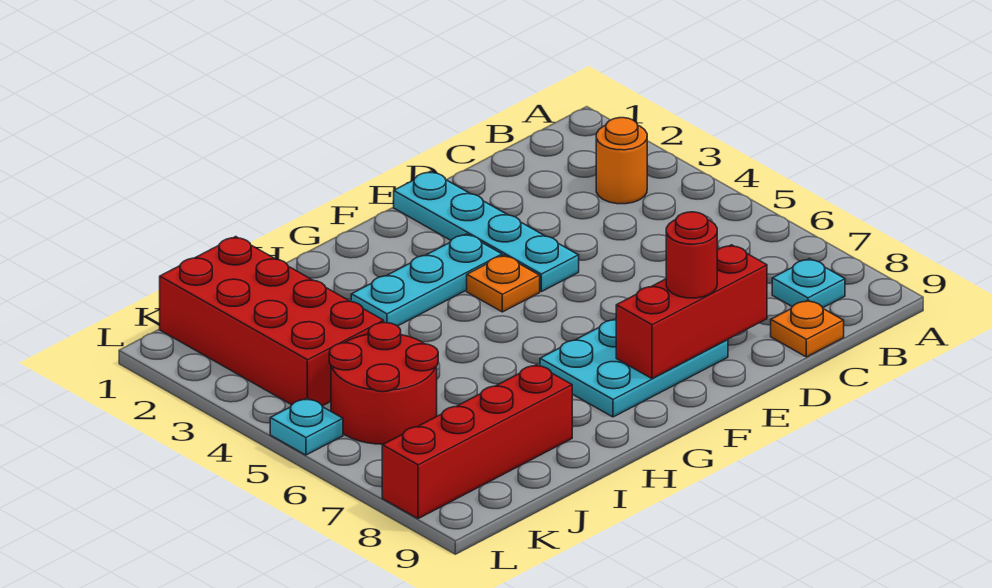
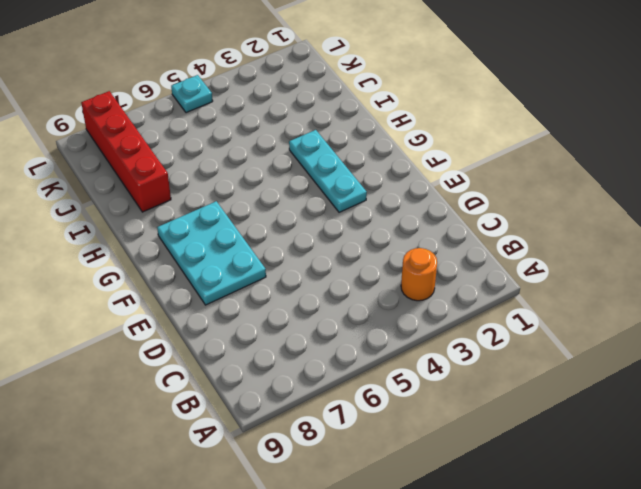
none -> cyan 1x1 plate [772,259,845,308]
none -> orange 1x1 plate [771,300,844,357]
none -> cyan 1x4 plate [394,171,579,292]

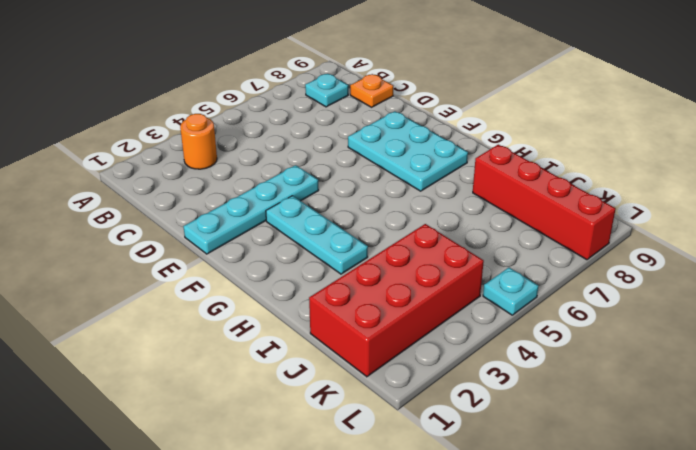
none -> orange 1x1 plate [467,255,540,312]
none -> red 2x2 round brick [329,323,438,444]
none -> red 1x3 brick [616,245,767,379]

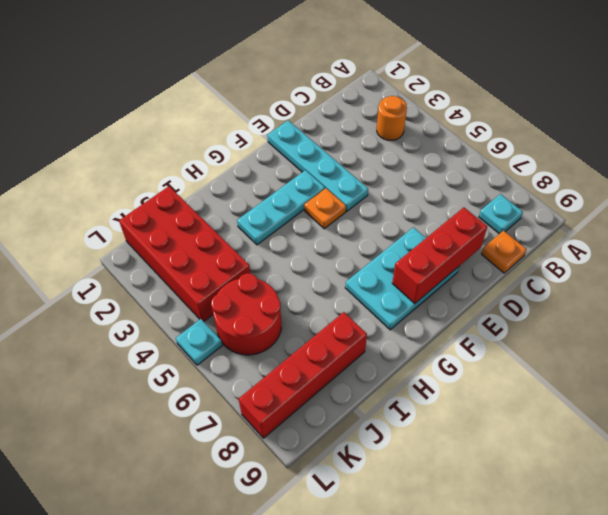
none -> red 1x1 round brick [666,212,717,298]

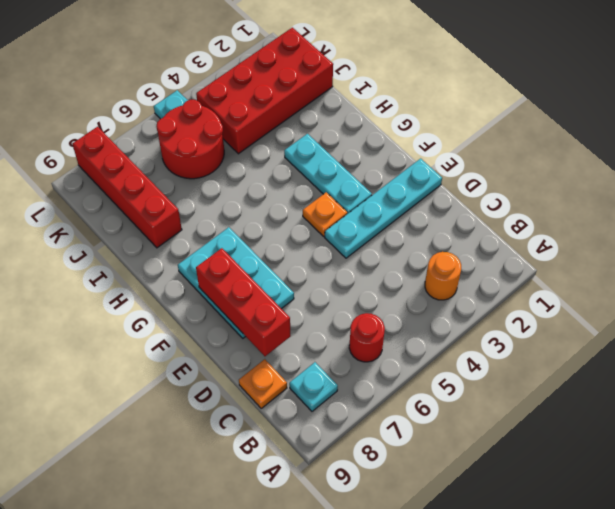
red 1x1 round brick [349,313,385,362] -> red 1x1 round brick moved to [666,212,717,298]

